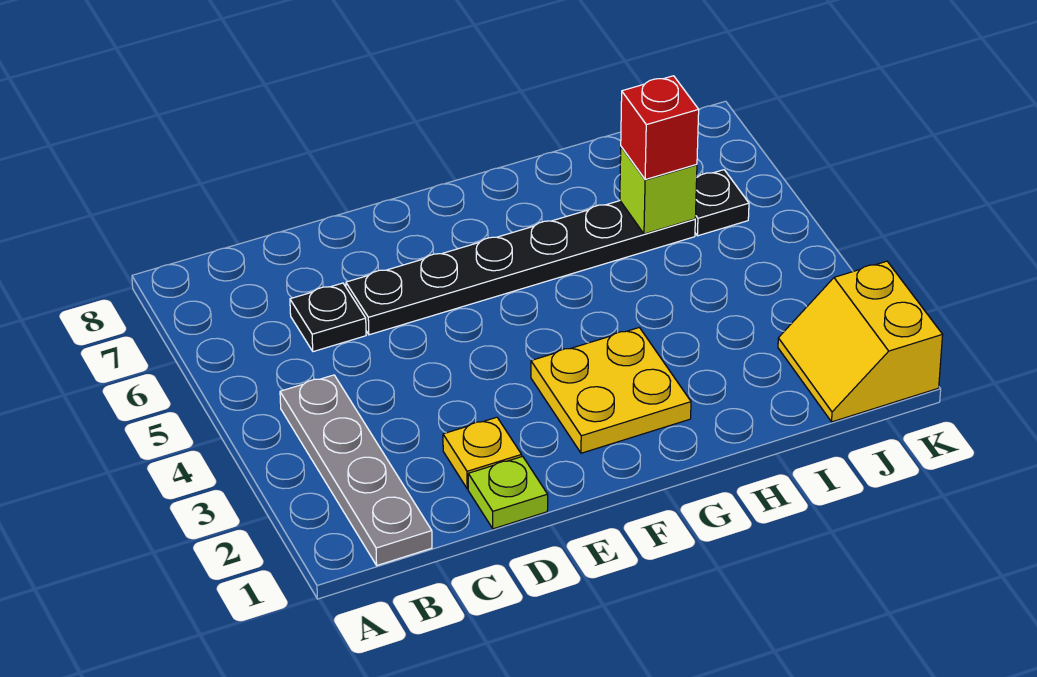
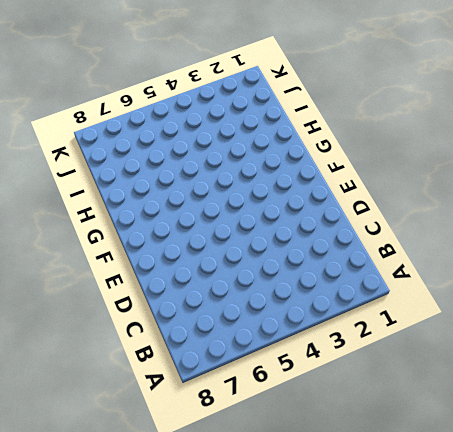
none -> grey 1x4 plate [280,375,432,565]
none -> black 1x1 plate [290,283,366,352]

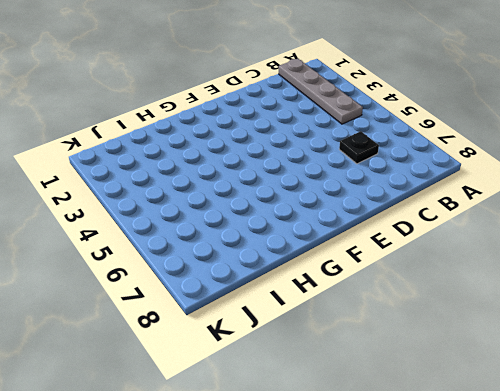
none -> lime 1x1 plate [468,456,548,529]
none -> yellow 1x1 plate [443,417,522,489]

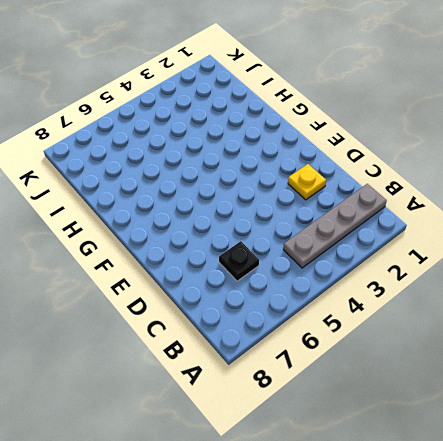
none -> lime 1x1 plate [468,456,548,529]
none -> black 1x6 plate [346,201,695,335]

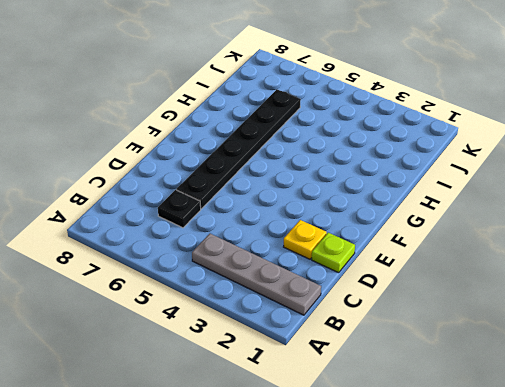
none -> yellow 2x2 plate [531,328,691,453]
none -> yellow 2x2 slope [778,261,943,422]

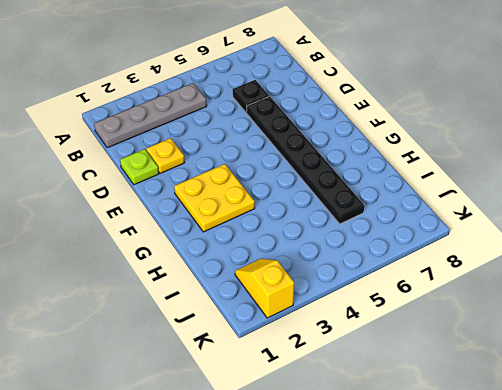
yellow 1x2 slope [235,259,294,318] -> yellow 2x2 slope [778,261,943,422]
none -> black 1x1 plate [695,170,749,236]
none -> lime 1x1 brick [620,147,697,234]

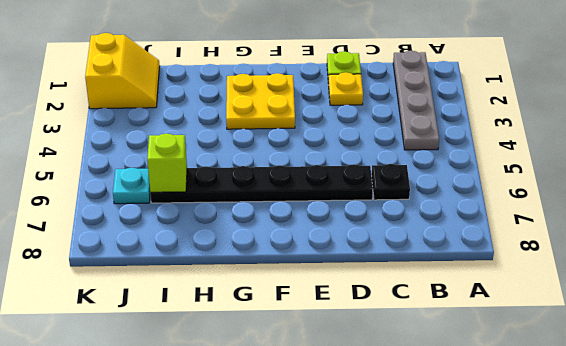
cyan 1x1 plate [113,168,151,204] -> black 1x1 plate [695,170,749,236]
none -> red 1x1 brick [621,76,699,180]

